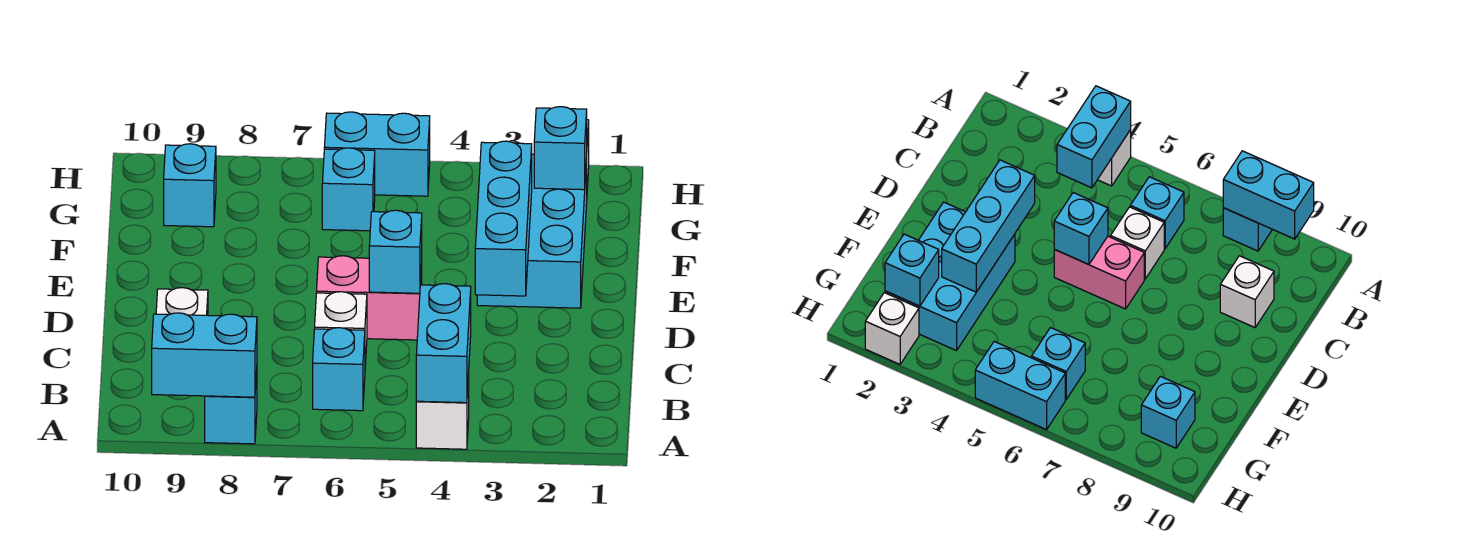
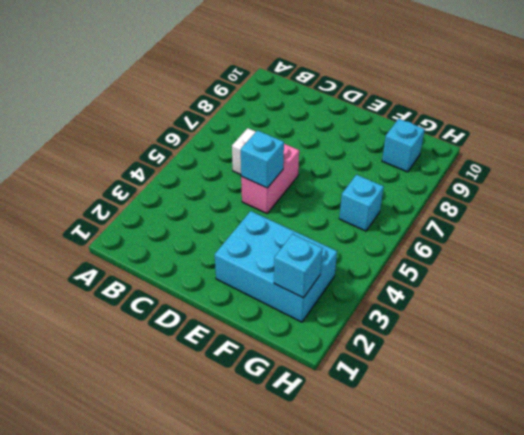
none -> white 1x1 brick [416,374,469,449]
none -> cyan 1x1 brick [205,371,257,444]
none -> cyan 1x1 brick [313,328,365,411]

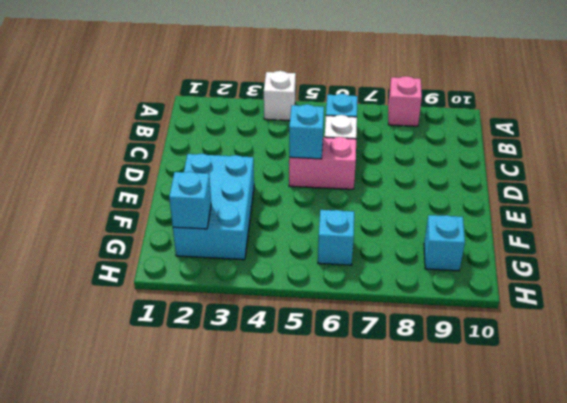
pink 1x1 brick [388,76,422,126] -> cyan 1x1 brick [205,371,257,444]
none -> white 1x1 brick [156,288,208,315]
none -> white 1x1 brick [865,293,919,364]
none -> cyan 1x2 brick [324,112,430,196]

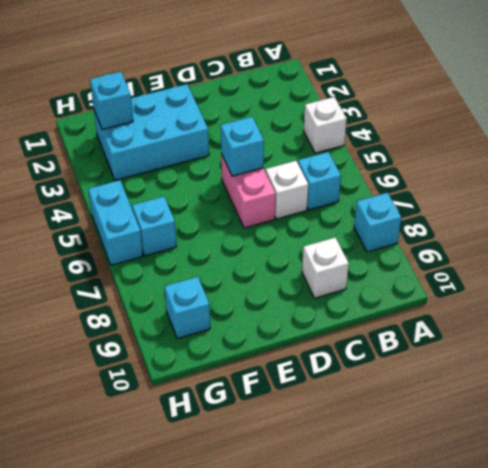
none -> white 1x1 brick [865,293,919,364]
none -> cyan 1x2 brick [416,284,471,403]
none -> cyan 1x2 brick [152,313,257,397]

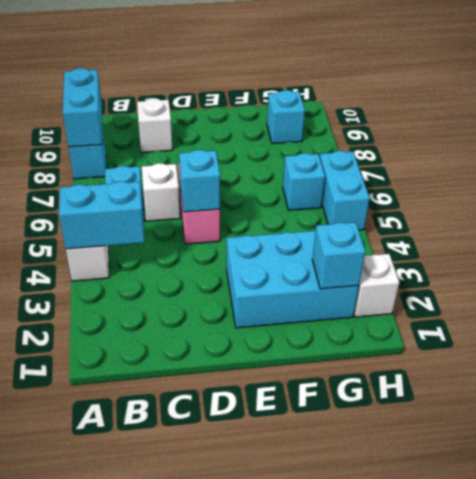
none -> cyan 1x3 brick [475,141,532,296]

